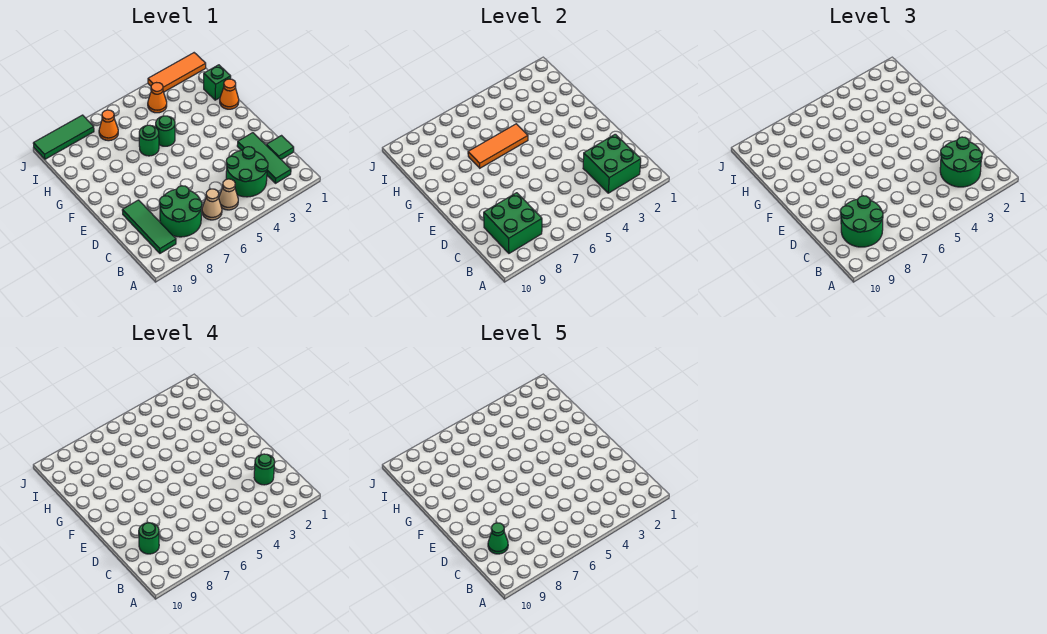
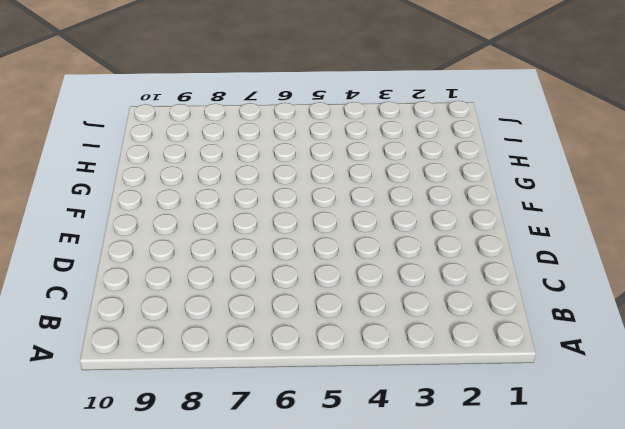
none -> green 1x3 tile [237,133,291,183]
none -> green 2x2 round brick [226,147,268,197]
none -> tan 1x1 cone [219,179,238,210]

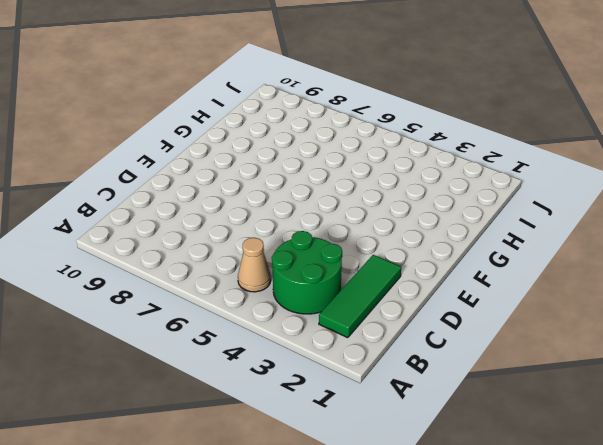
none -> tan 1x1 cone [202,189,222,220]
none -> green 2x2 round brick [160,186,202,237]
none -> green 1x3 tile [122,200,176,253]

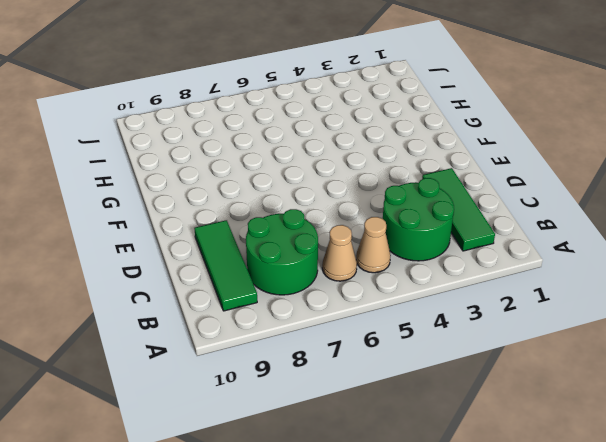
none -> green 1x1 tile [266,136,294,159]
none -> orange 1x1 cone [220,79,239,109]
none -> green 1x1 round brick [156,116,175,146]

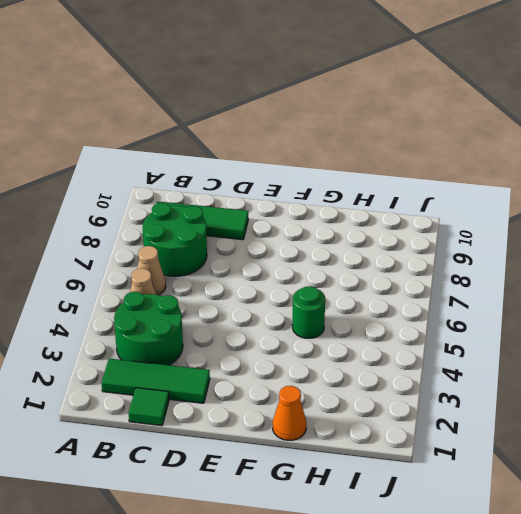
none -> green 1x1 round brick [139,125,159,156]
none -> green 1x1 brick [204,65,231,100]
none -> orange 1x1 cone [148,83,167,113]

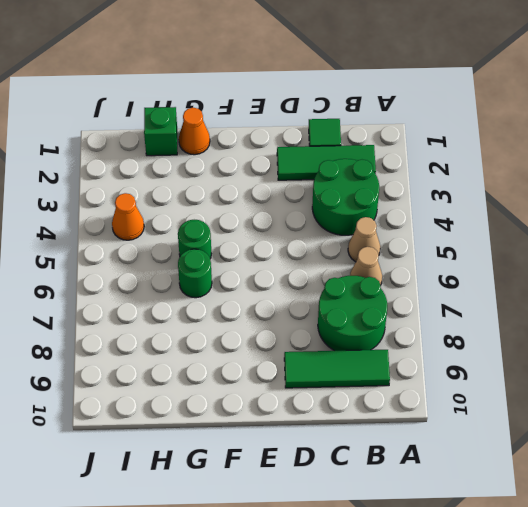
none -> orange 1x1 cone [99,110,118,141]
none -> orange 1x3 tile [148,53,206,92]
none -> green 1x3 tile [33,115,94,159]

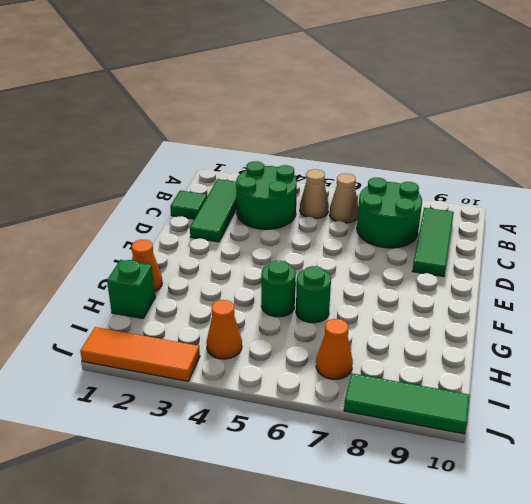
none -> green 2x2 brick [583,134,641,193]
none -> green 2x2 brick [484,193,542,253]
none -> orange 1x3 tile [468,124,528,168]

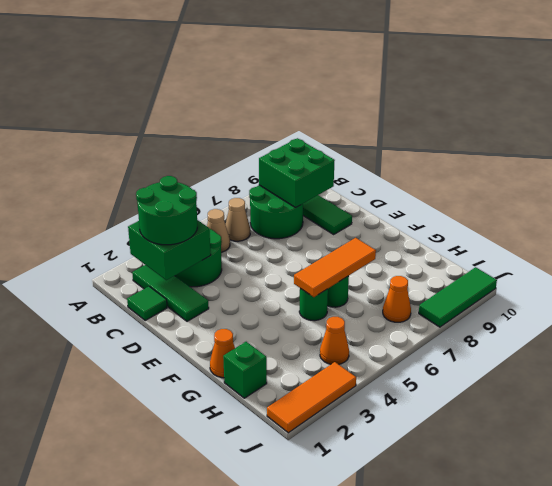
none -> green 2x2 round brick [840,196,883,247]
none -> green 1x1 round brick [254,454,275,485]
none -> green 1x1 round brick [139,523,159,554]

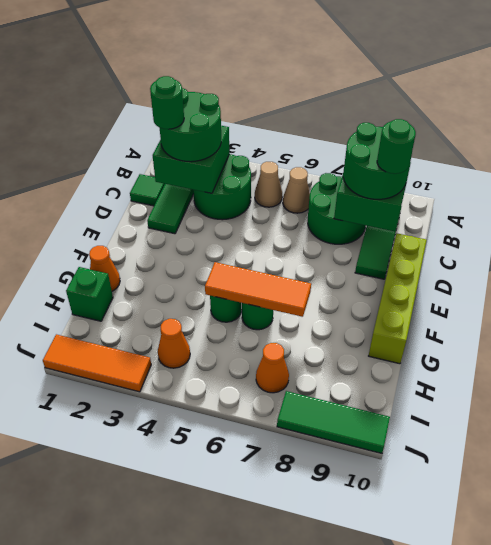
lime 1x4 brick [369,233,427,364] -> none
none -> green 1x1 cone [488,523,508,554]

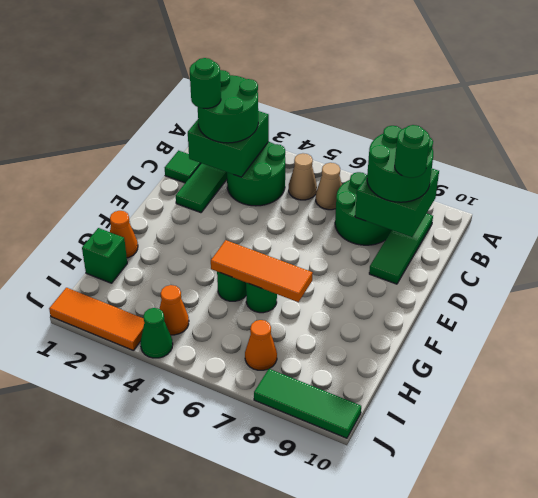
green 1x1 cone [140,308,173,358] -> green 1x1 cone moved to [488,523,508,554]

